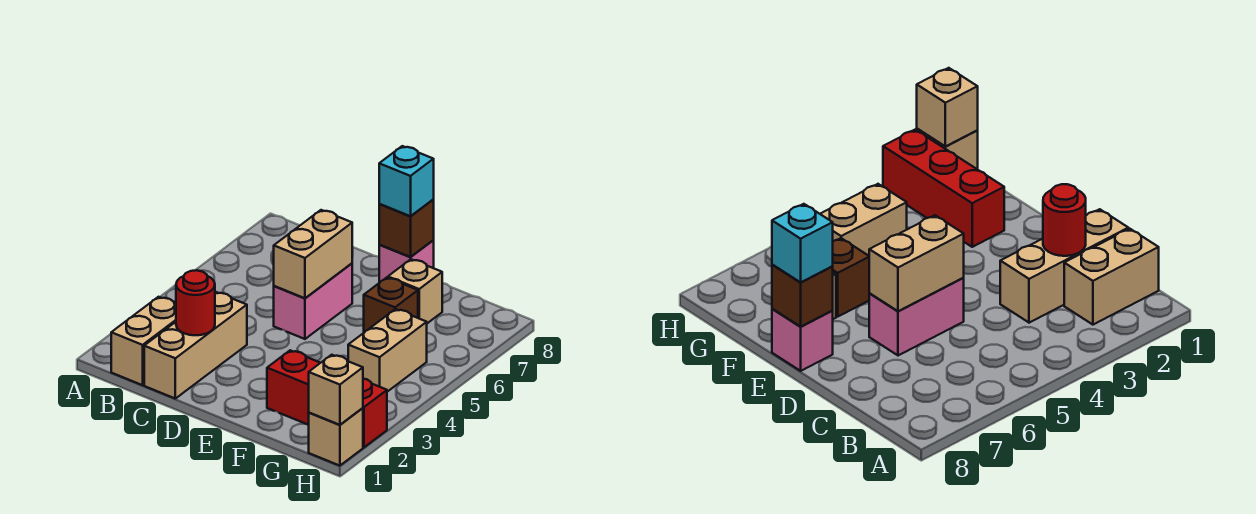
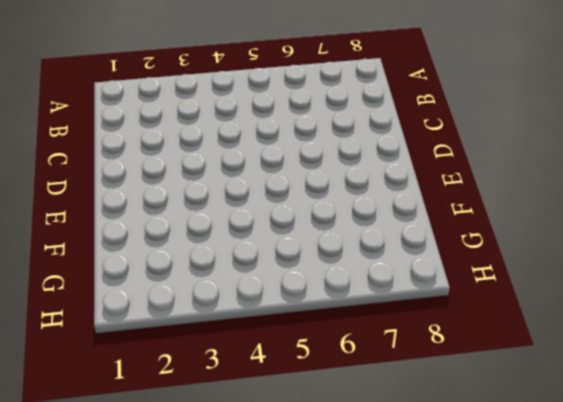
none -> tan 1x2 brick [111,297,176,385]
none -> tan 1x3 brick [144,292,247,399]
none -> pink 1x2 brick [274,263,352,339]

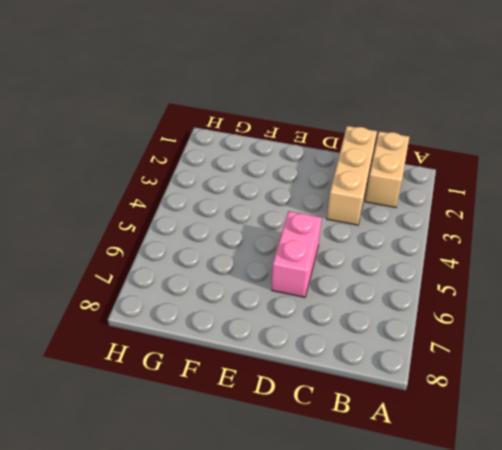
none -> pink 1x1 brick [379,240,434,283]
none -> red 1x3 brick [267,350,387,447]
none -> brown 1x1 brick [364,278,418,332]

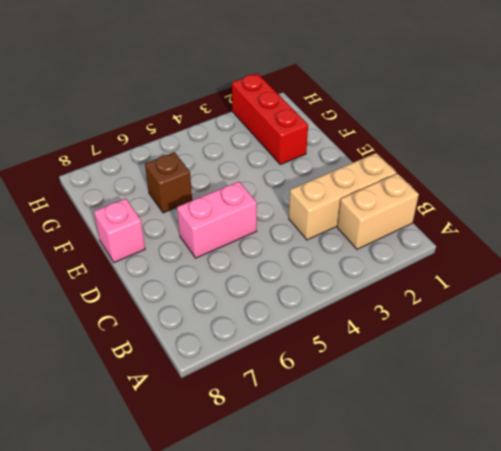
none -> tan 1x1 brick [388,259,442,323]
none -> tan 1x2 brick [348,309,427,392]
none -> tan 1x1 brick [309,408,363,466]

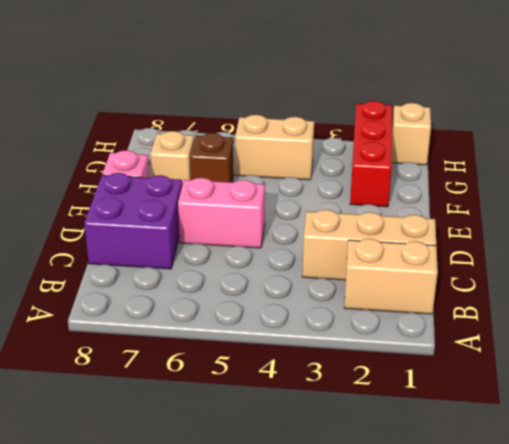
purple 2x2 brick [84,173,182,269] -> none
none -> red 1x1 round brick [176,270,215,335]
none -> tan 1x2 brick [274,210,352,298]
none -> brown 1x1 brick [379,200,434,257]

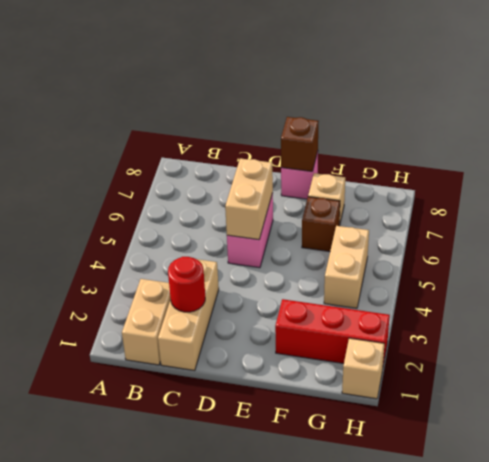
none -> tan 1x1 brick [309,355,363,425]
none -> cyan 1x1 brick [379,146,434,216]

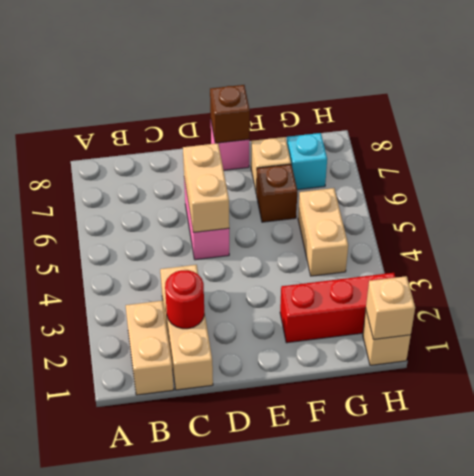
cyan 1x1 brick [287,133,327,190] -> cyan 1x1 brick moved to [379,146,434,216]

